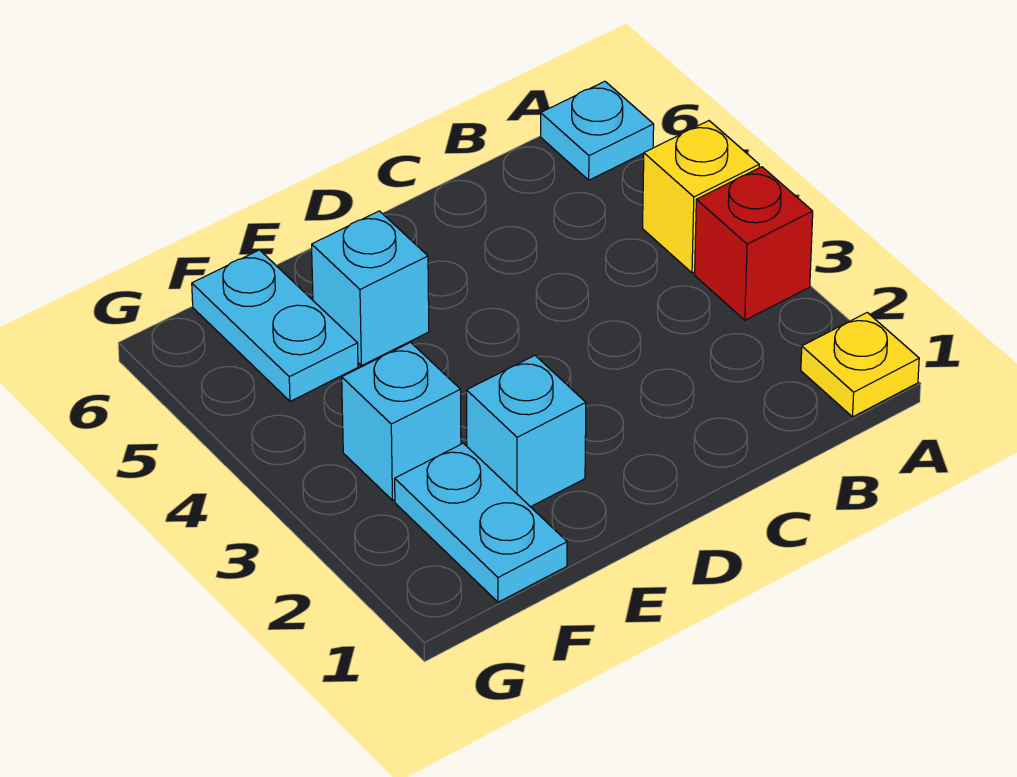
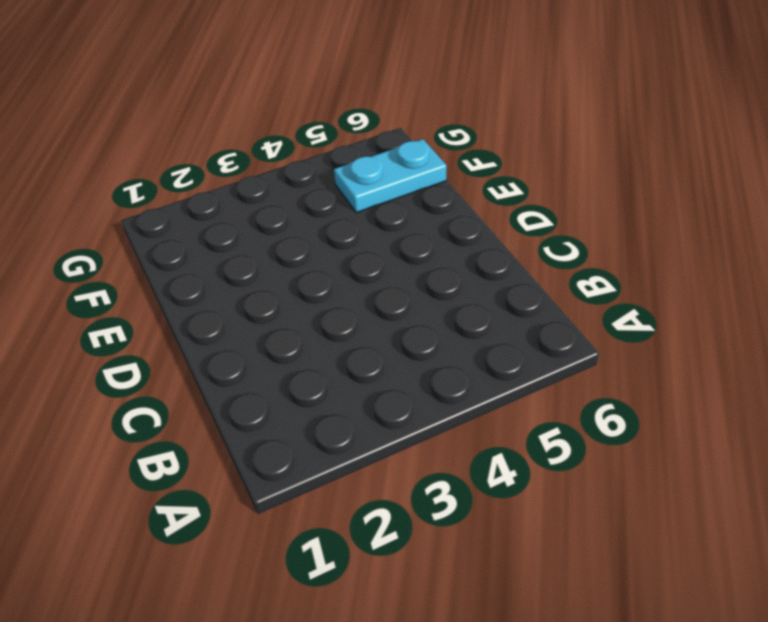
none -> yellow 1x1 plate [801,313,919,417]
none -> red 1x1 brick [695,167,813,320]

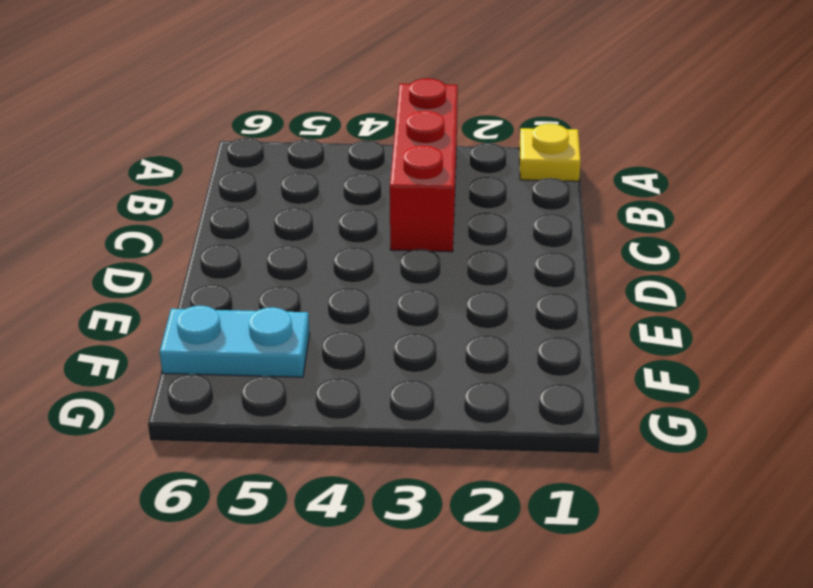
red 1x3 brick [390,78,458,252] -> red 1x1 brick [695,167,813,320]
none -> yellow 1x1 brick [643,121,759,273]
none -> cyan 1x1 plate [541,81,654,180]

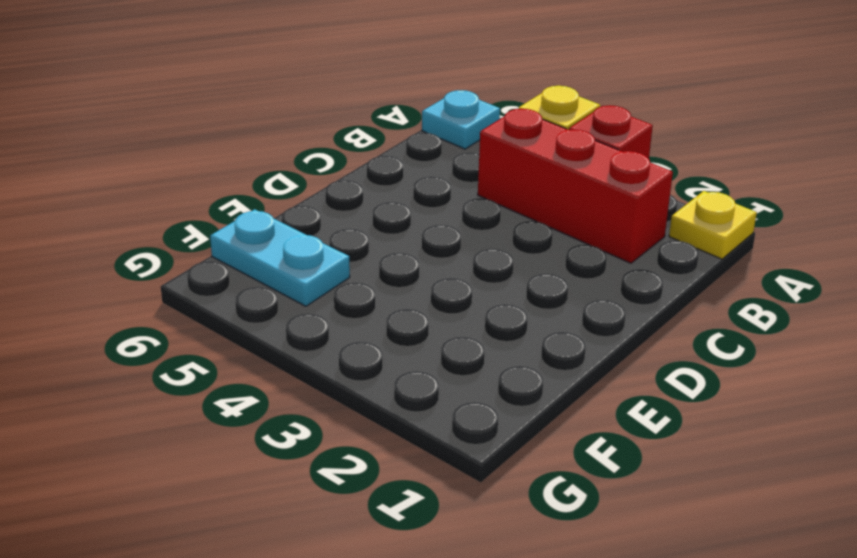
red 1x3 brick [478,109,673,263] -> none
none -> cyan 1x1 brick [467,355,586,507]
none -> cyan 1x1 brick [312,211,429,366]

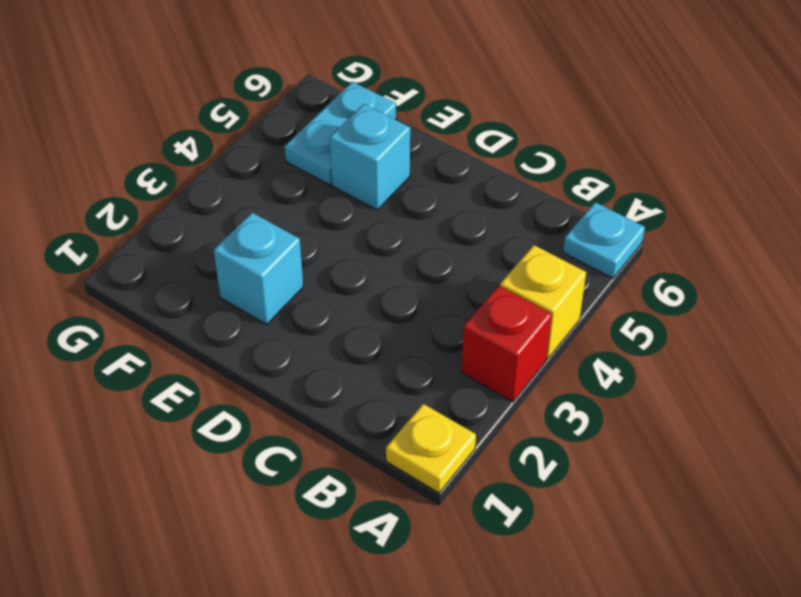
none -> cyan 1x2 plate [395,443,567,602]
none -> cyan 1x1 brick [342,342,461,500]

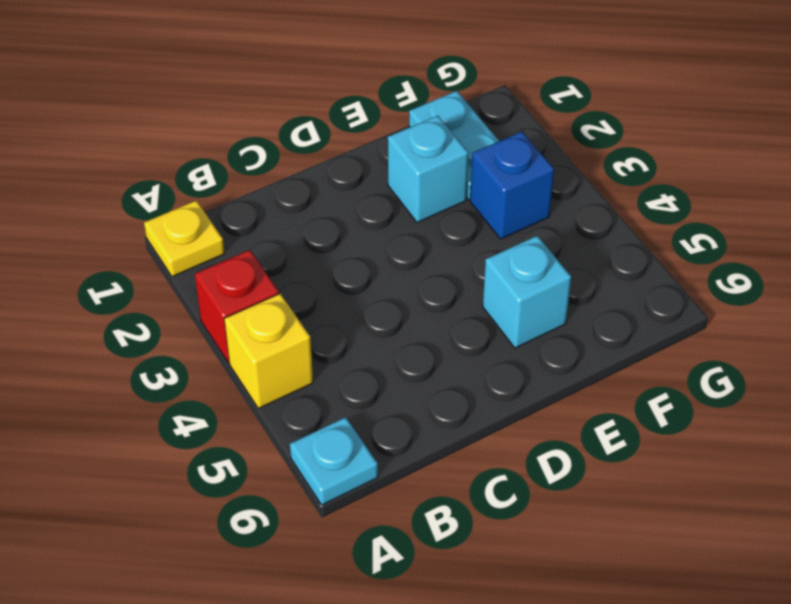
blue 1x1 brick [470,132,554,239] -> cyan 1x1 brick [342,342,461,500]
none -> cyan 1x2 plate [192,250,358,401]

